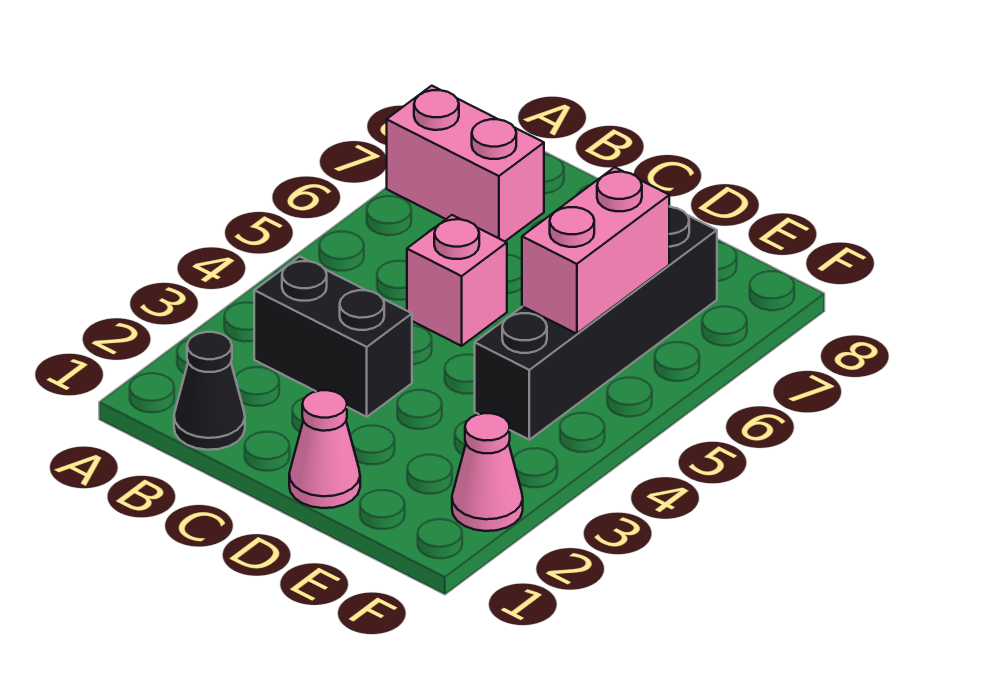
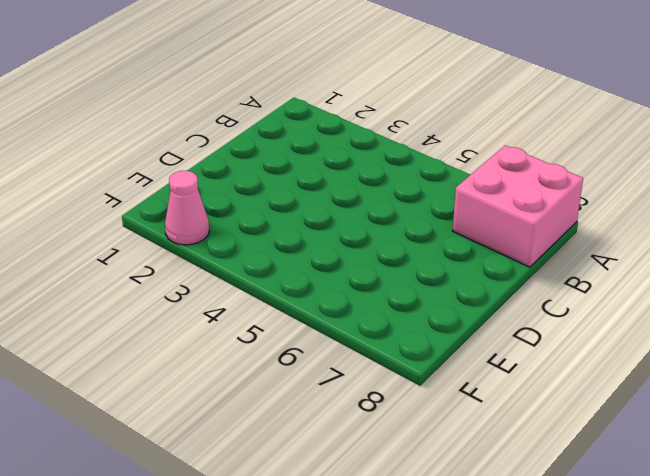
pink 2x2 brick [453,145,583,267] -> pink 1x2 brick [387,86,544,241]
none -> black 1x1 cone [174,332,245,450]
none -> black 1x2 brick [254,257,412,417]

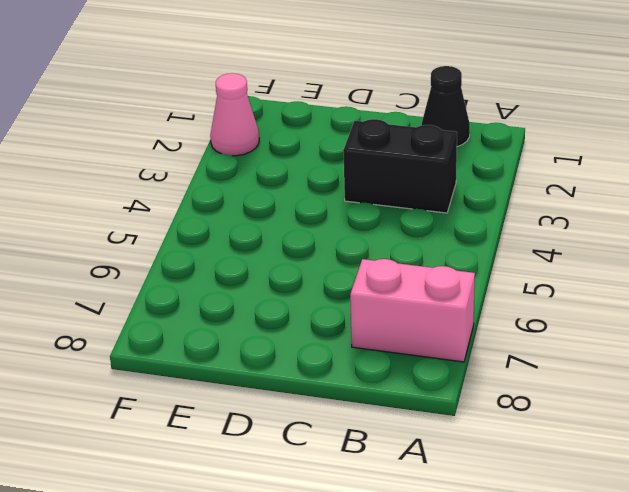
none -> pink 1x1 brick [407,215,507,346]
none -> pink 1x1 cone [289,390,360,508]

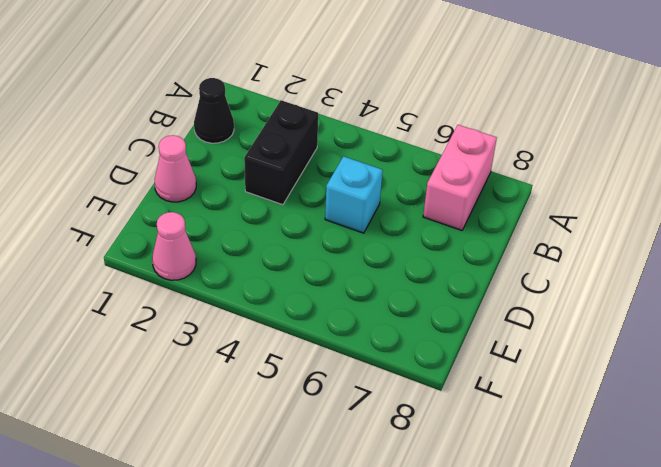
cyan 1x1 brick [325,156,383,233] -> pink 1x1 brick [407,215,507,346]
none -> black 1x4 brick [475,206,717,440]
none -> pink 1x2 brick [522,167,669,334]

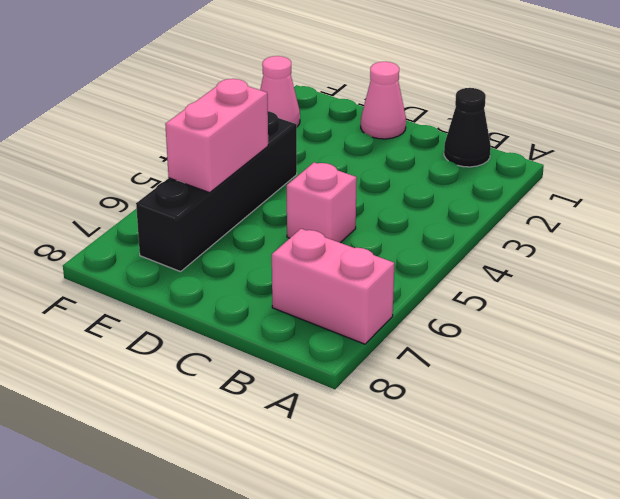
none -> black 1x2 brick [254,257,412,417]

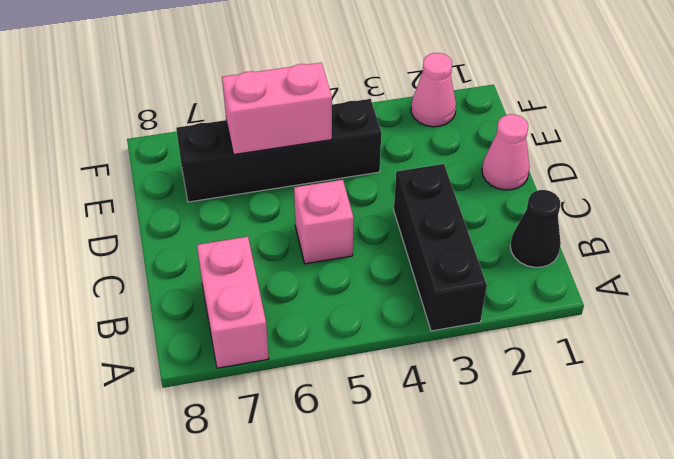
black 1x3 brick [394,164,487,331] -> black 1x2 brick [254,257,412,417]

